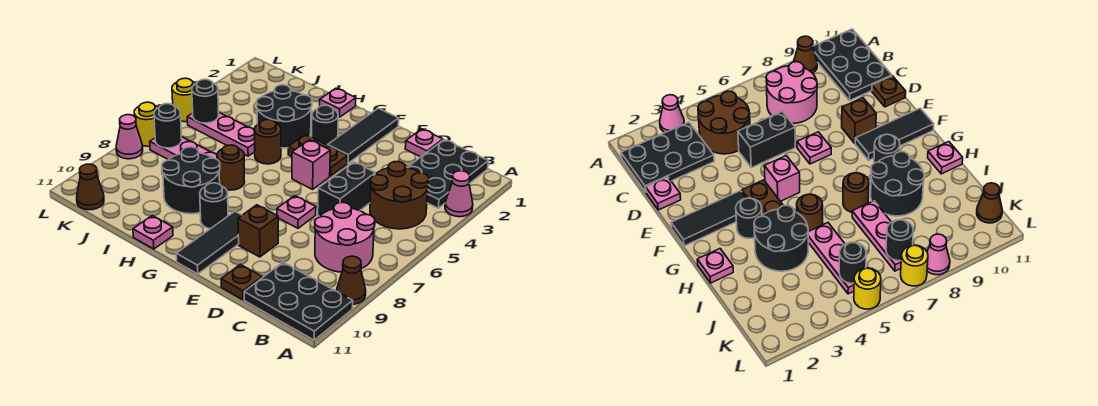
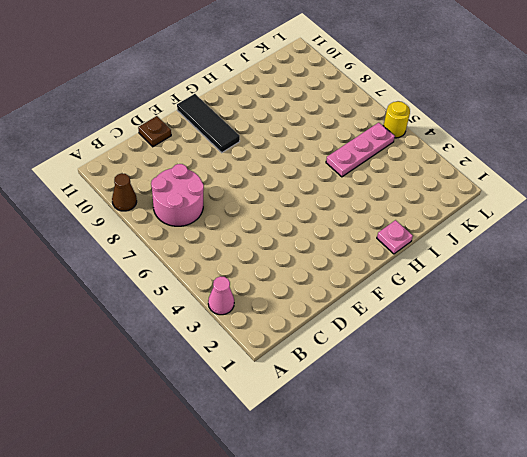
none -> black 2x3 plate [244,262,353,340]
none -> black 2x3 plate [407,140,488,208]
none -> brown 2x2 round brick [370,162,429,229]
none -> pink 1x1 plate [405,129,443,157]

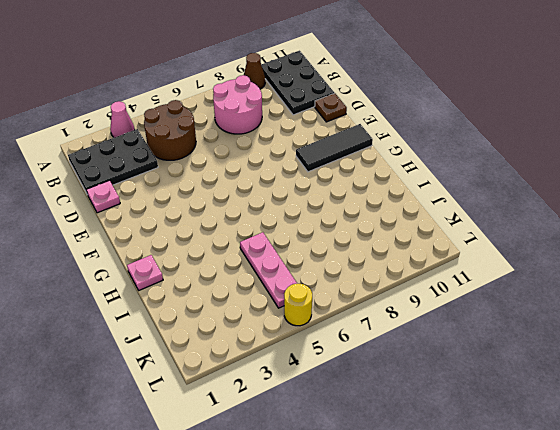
none -> black 1x2 brick [318,162,375,216]
none -> pink 1x1 plate [277,196,316,228]
none -> brown 1x1 brick [238,205,278,257]
none -> black 1x3 tile [328,108,399,163]

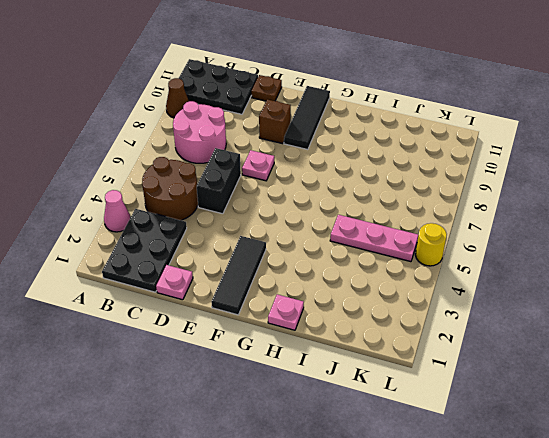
none -> brown 1x2 plate [288,135,348,176]
none -> pink 1x1 brick [292,140,330,189]
none -> black 1x1 round brick [312,105,338,145]
none -> black 1x1 round brick [200,183,228,229]

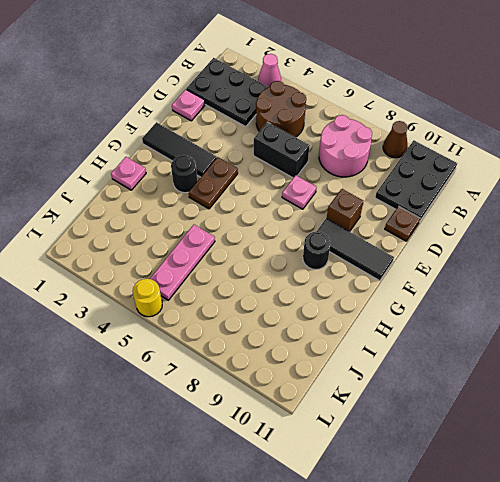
none -> pink 1x1 brick [292,140,330,189]
none -> black 2x2 round brick [257,85,312,148]
none -> brown 1x1 round brick [254,120,281,164]
none -> brown 1x1 round brick [217,145,245,190]

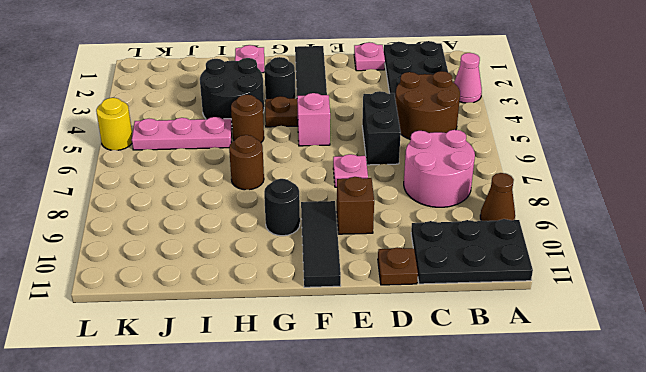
none -> black 2x2 round brick [162,147,220,214]
none -> pink 1x1 plate [133,216,173,249]
none -> pink 1x3 plate [150,137,217,160]
none -> brown 1x1 cone [77,164,104,210]

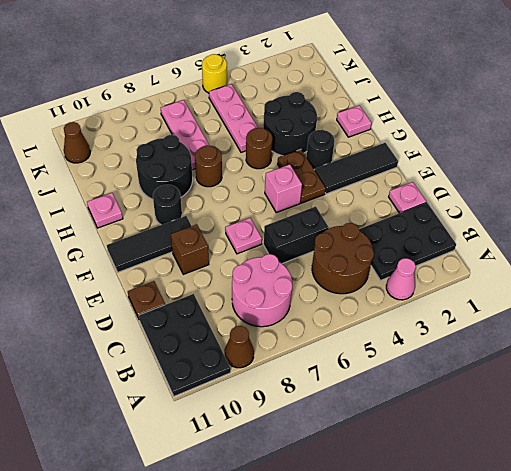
none -> yellow 1x1 round brick [134,102,158,146]
none -> pink 1x1 cone [116,115,143,159]
none -> black 1x1 round brick [192,79,219,123]
none -> black 1x1 round brick [154,104,182,148]

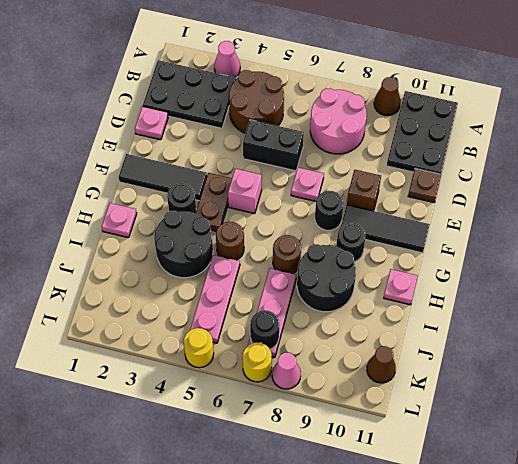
black 1x1 round brick [315,191,344,230] -> black 1x1 round brick moved to [192,79,219,123]

